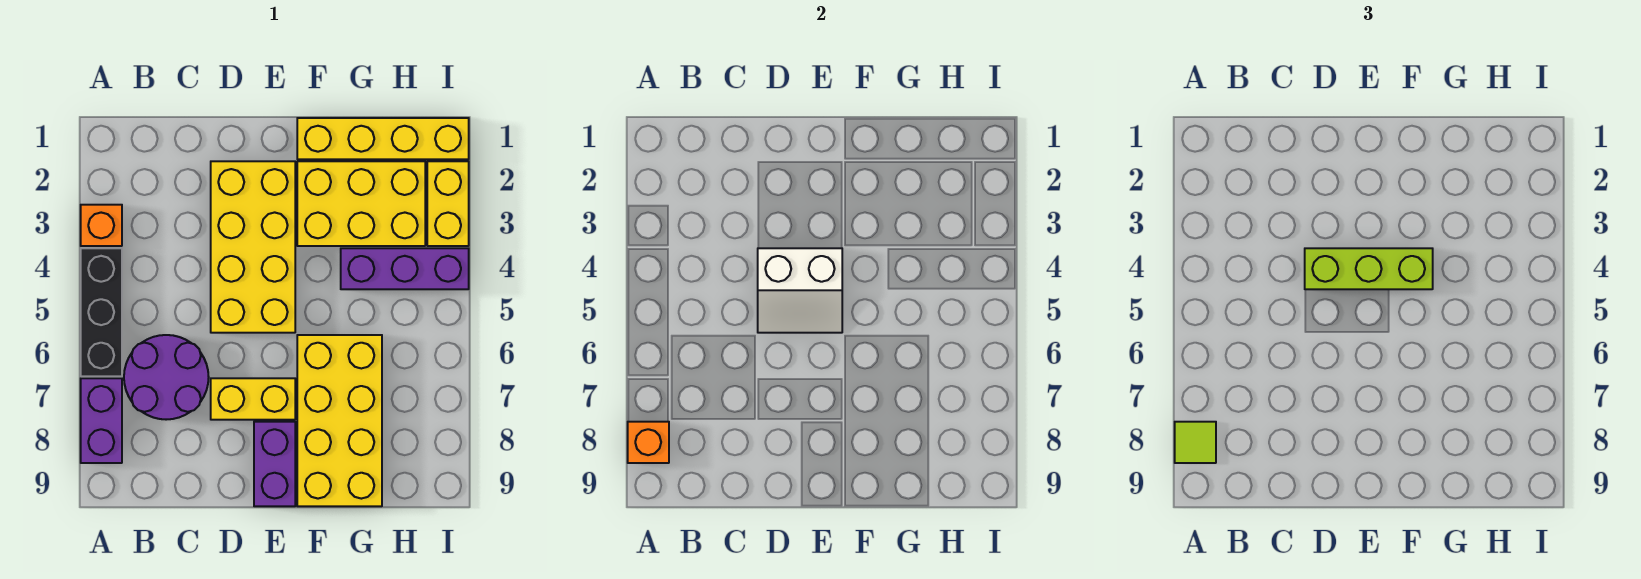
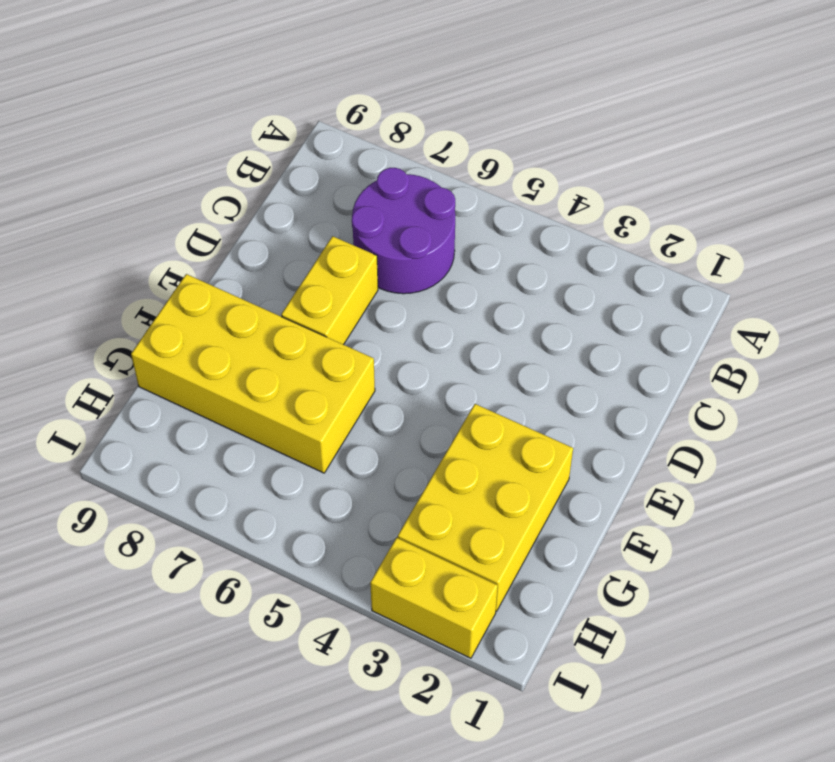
none -> orange 1x1 brick [81,205,122,246]
none -> black 1x3 brick [81,248,122,376]
none -> purple 1x2 brick [81,378,122,463]

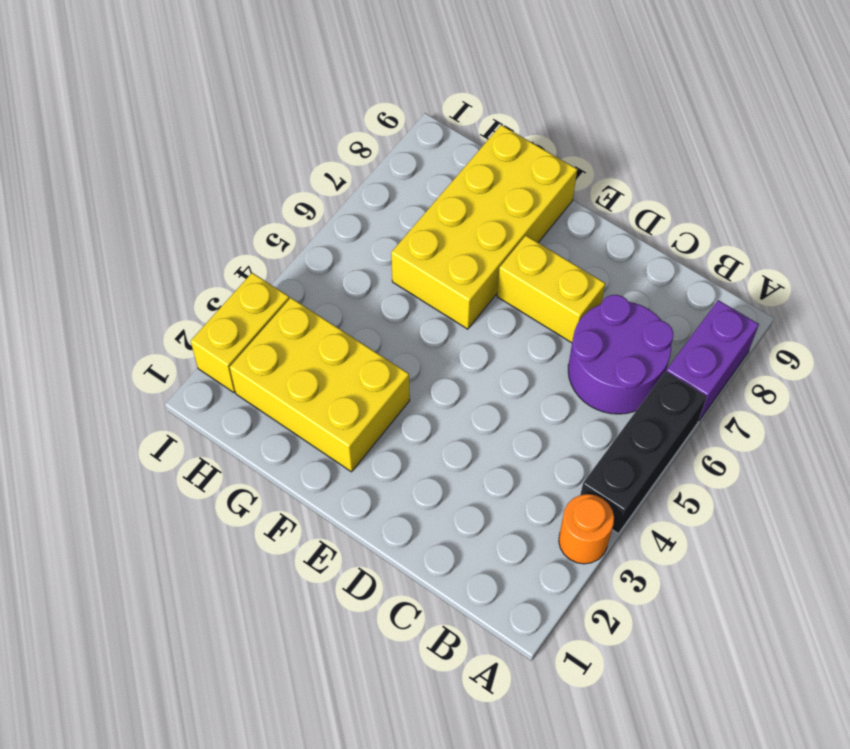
orange 1x1 round brick [559,494,614,564] -> orange 1x1 brick [81,205,122,246]
none -> yellow 2x4 brick [211,161,295,333]
none -> purple 1x2 brick [254,422,295,506]
none -> yellow 1x4 brick [297,118,469,159]

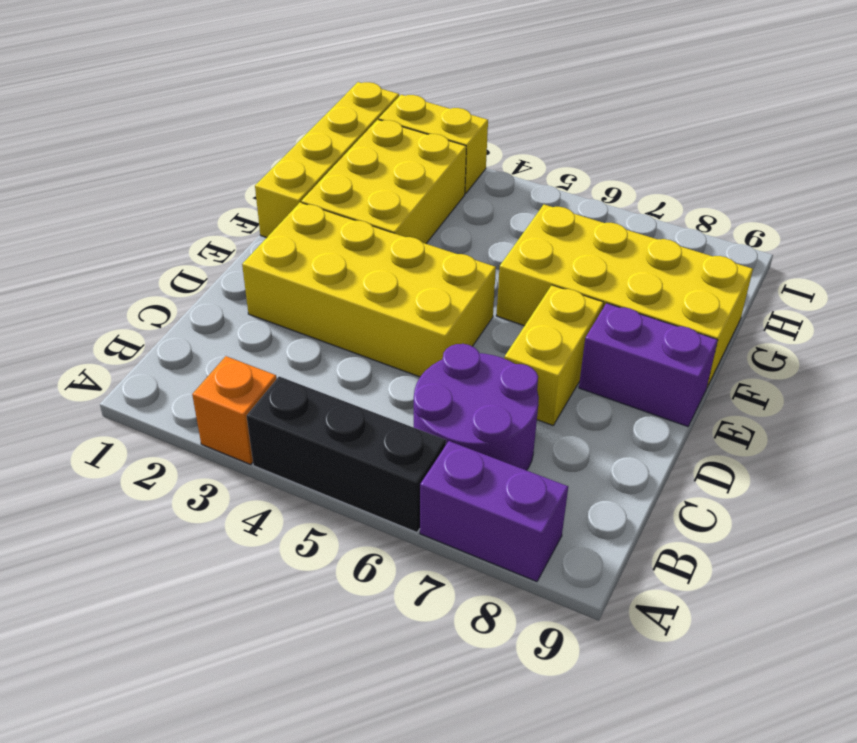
none -> purple 1x3 brick [341,248,469,289]
none -> orange 1x1 brick [628,422,669,463]
none -> white 2x2 slope [758,248,842,333]

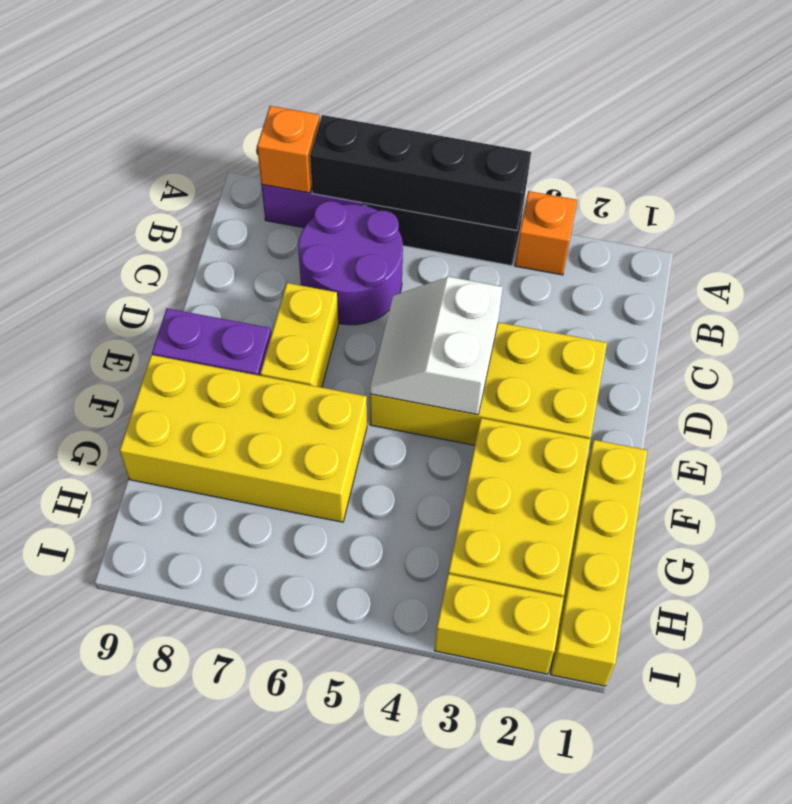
black 1x4 brick [310,115,531,231] -> none
none -> purple 1x3 brick [341,248,469,289]
none -> lime 1x1 tile [1175,422,1216,463]
none -> lime 1x3 brick [1305,248,1433,289]

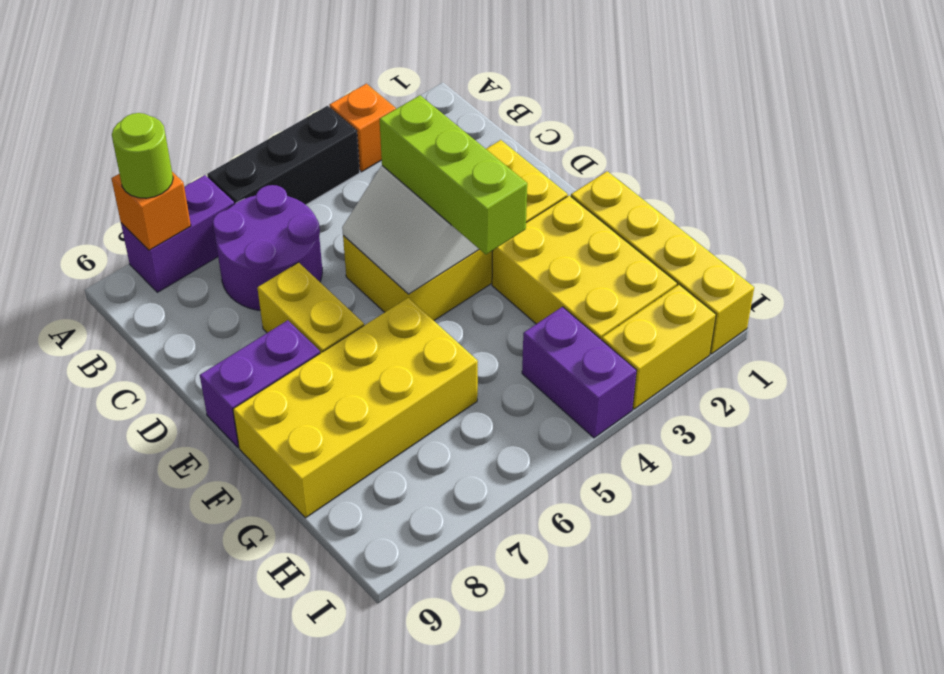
lime 1x1 round brick [112,113,173,198] -> lime 1x1 tile [1175,422,1216,463]
purple 1x2 brick [522,307,637,438] -> purple 1x3 brick [341,248,469,289]

